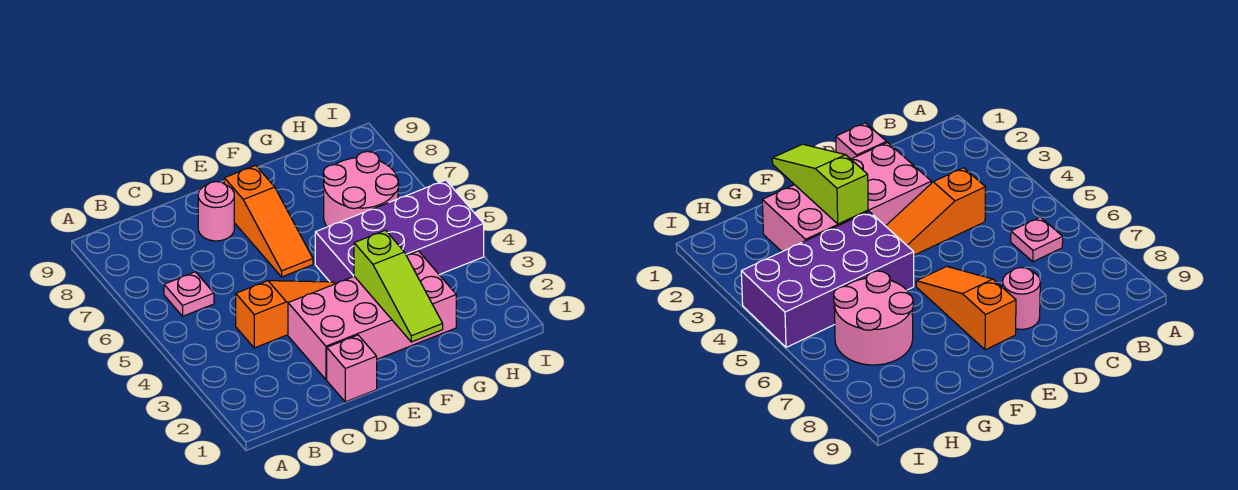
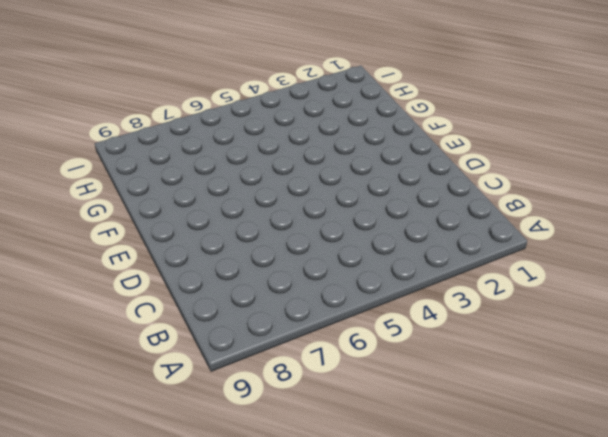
none -> pink 1x1 plate [164,272,214,316]
none -> orange 1x3 slope [236,281,335,348]

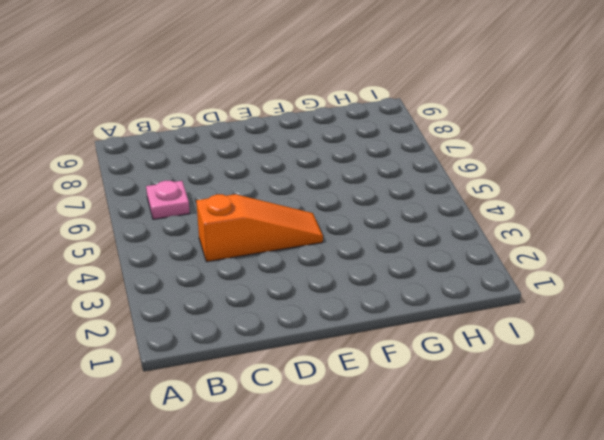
none -> pink 1x1 brick [327,335,377,402]
none -> pink 2x4 brick [288,251,456,379]

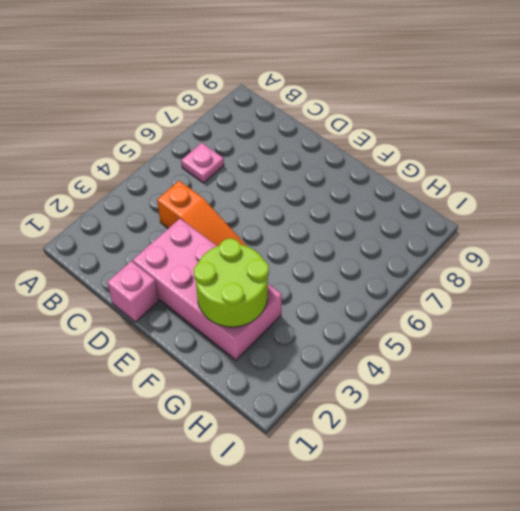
lime 2x2 round brick [194,238,269,327] -> lime 1x3 slope [354,230,443,342]
none -> pink 1x1 round brick [198,182,234,241]
none -> orange 1x3 slope [224,165,313,277]

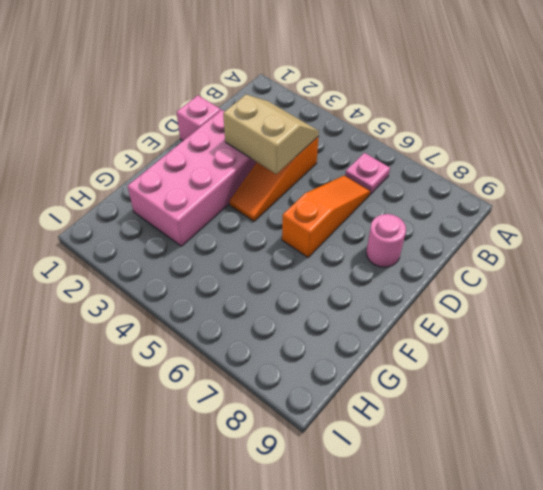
tan 2x2 slope [223,95,319,174] -> none
orange 1x3 slope [282,175,370,257] -> orange 1x3 slope turned to [224,165,313,277]
none -> purple 2x4 brick [315,180,484,284]
none -> pink 2x2 round brick [323,151,399,227]

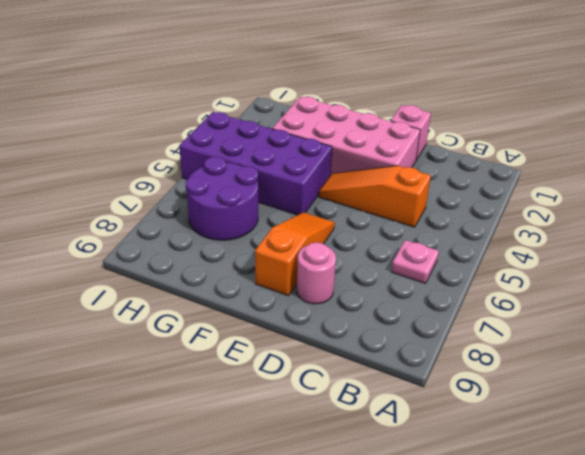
purple 2x2 round brick [186,157,258,240] -> pink 2x2 round brick [323,151,399,227]
none -> lime 1x3 slope [354,230,443,342]

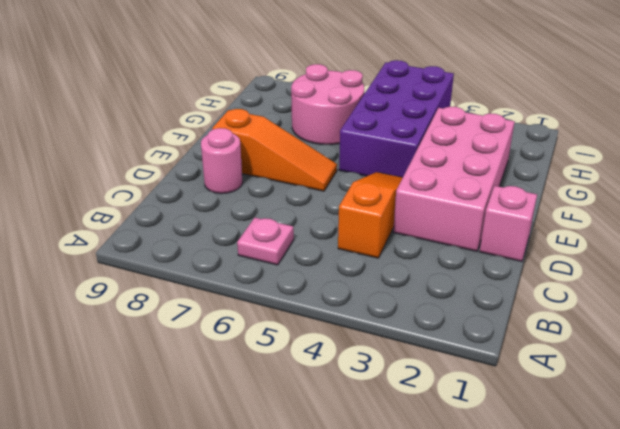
none -> lime 1x3 slope [354,230,443,342]

